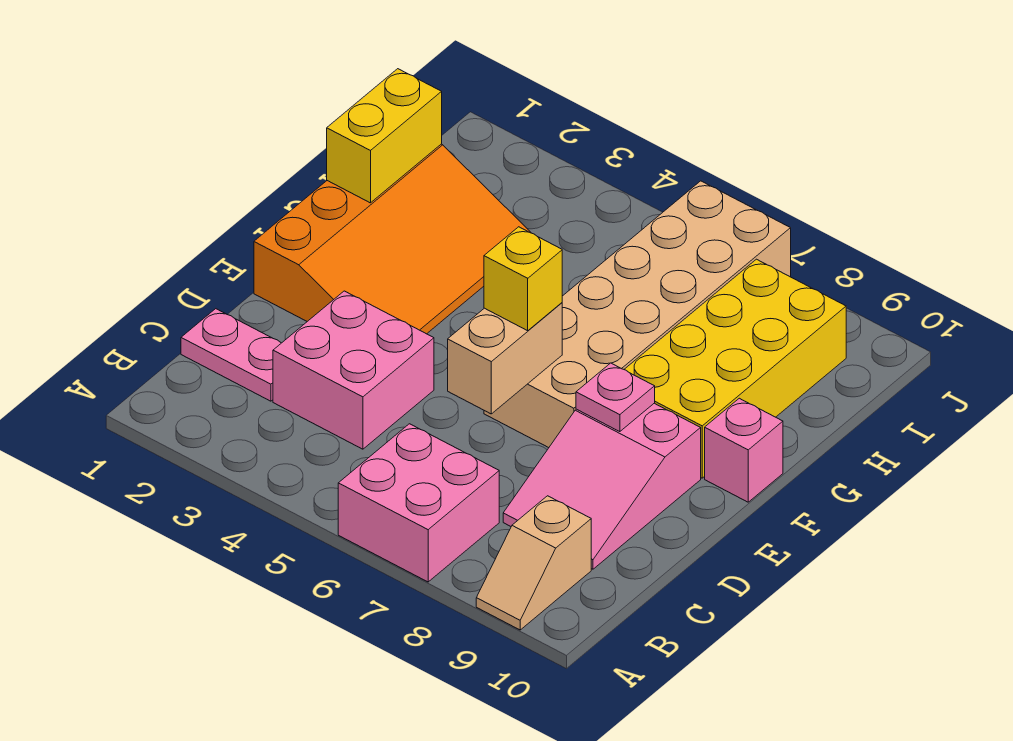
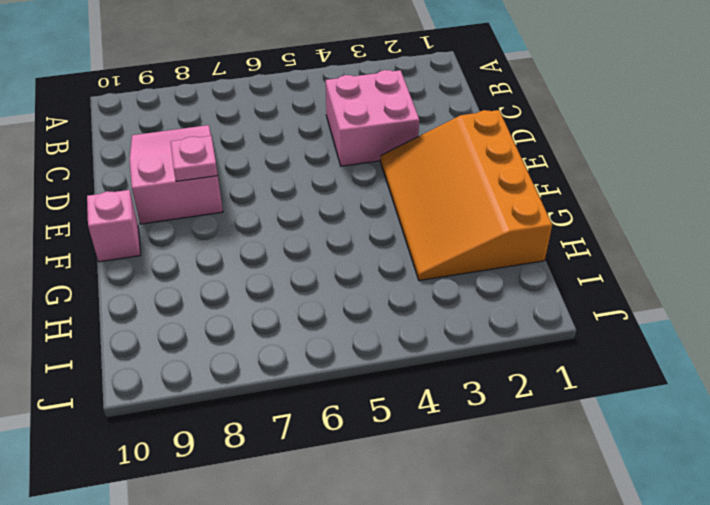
none -> pink 2x2 brick [338,424,499,582]
none -> tan 1x2 slope [476,496,591,630]
none -> pink 1x2 plate [181,309,281,401]

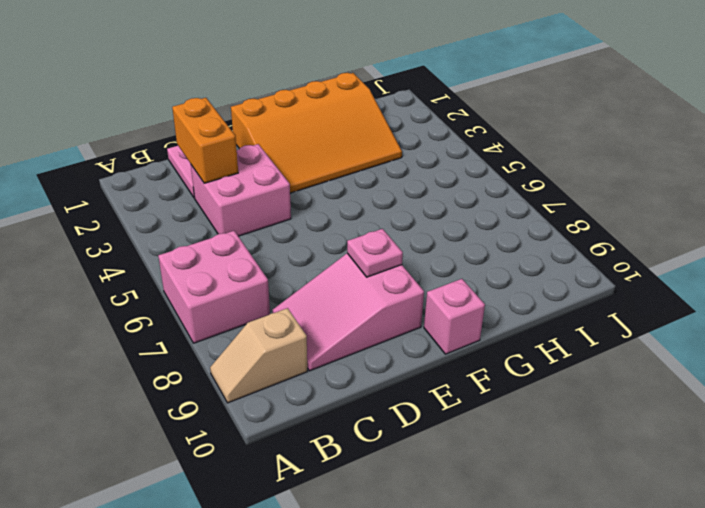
orange 1x2 brick [172,98,238,183] -> none
none -> tan 2x6 brick [484,181,791,448]
none -> yellow 2x4 brick [624,259,846,478]
none -> tan 1x2 brick [448,303,562,414]

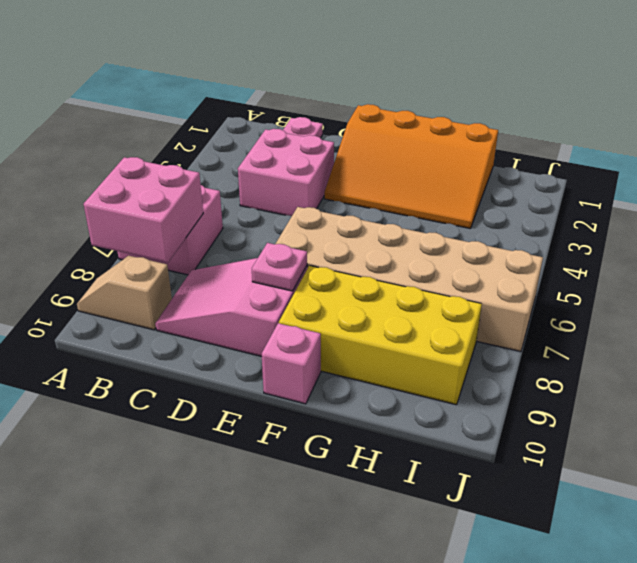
pink 2x2 brick [84,157,203,263] -> none
none -> tan 1x2 brick [448,303,562,414]
none -> yellow 1x2 brick [327,69,442,203]
none -> yellow 1x1 brick [484,227,562,331]

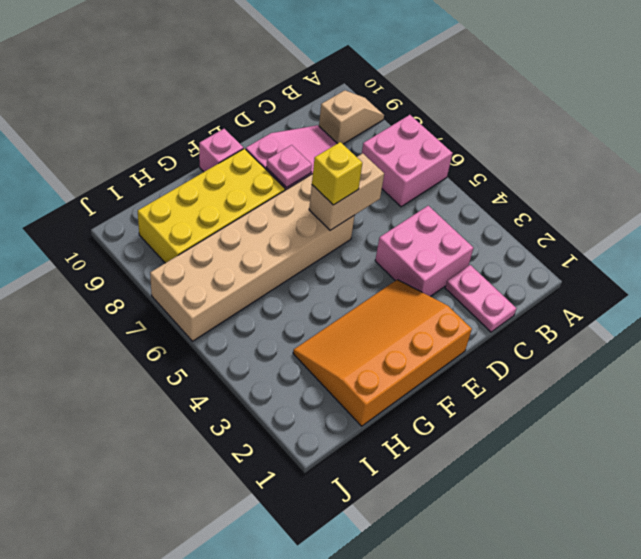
none -> yellow 1x2 brick [327,69,442,203]

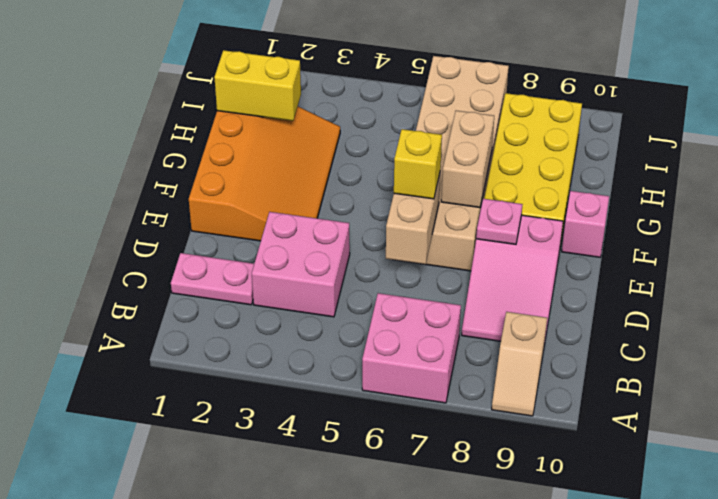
tan 1x2 brick [441,111,494,208] -> none
yellow 1x2 brick [214,50,301,121] -> yellow 1x2 brick turned to [327,69,442,203]

